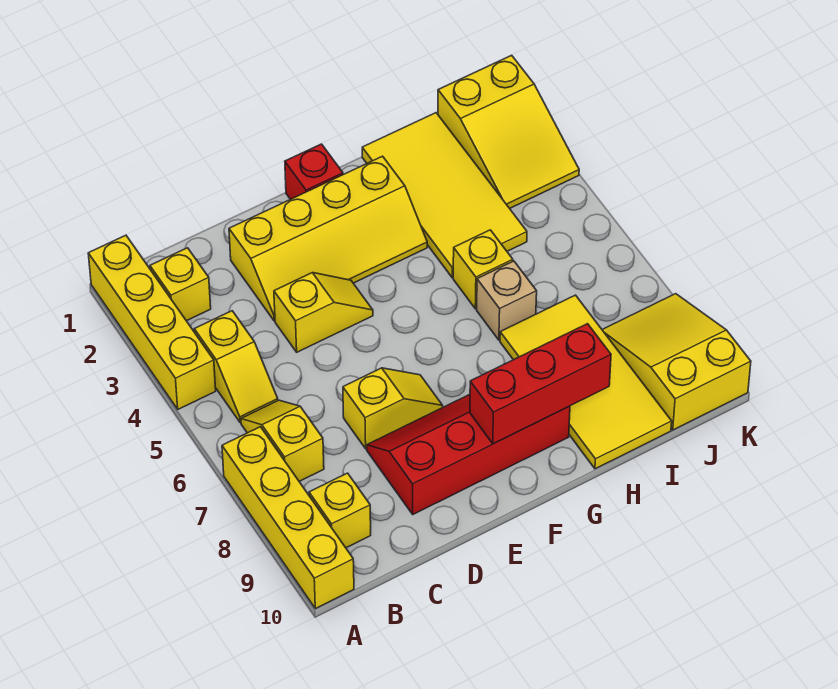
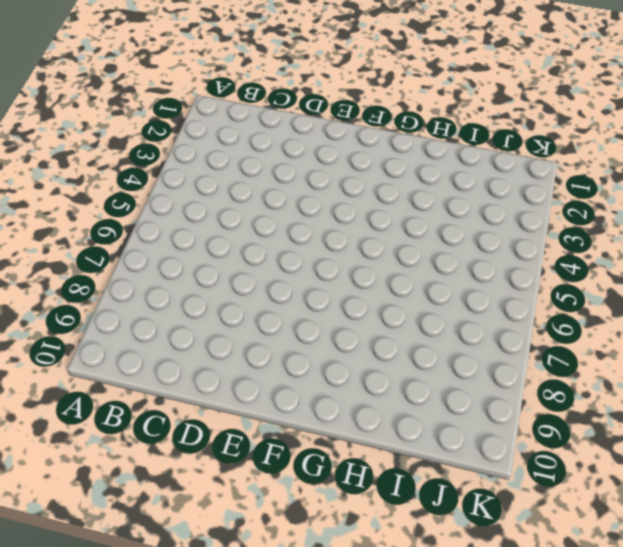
none -> yellow 1x4 brick [88,235,216,409]
none -> yellow 1x4 brick [222,427,354,609]
none -> yellow 1x1 brick [150,248,211,321]

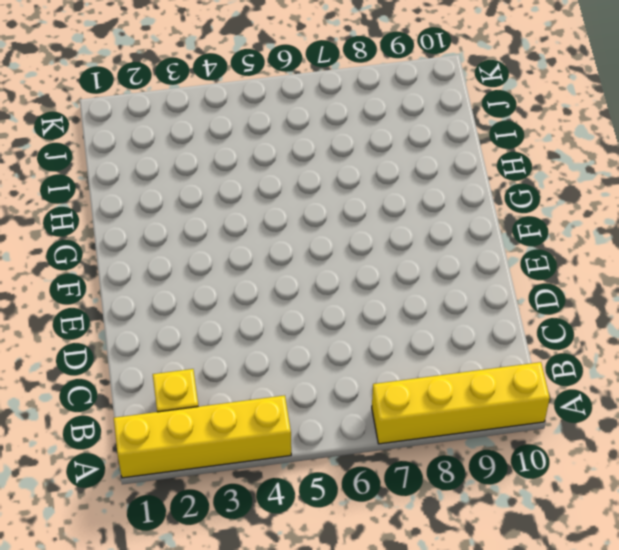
none -> yellow 1x2 slope [194,311,278,423]
none -> yellow 1x2 slope [241,400,324,481]
none -> yellow 1x1 brick [309,473,371,548]

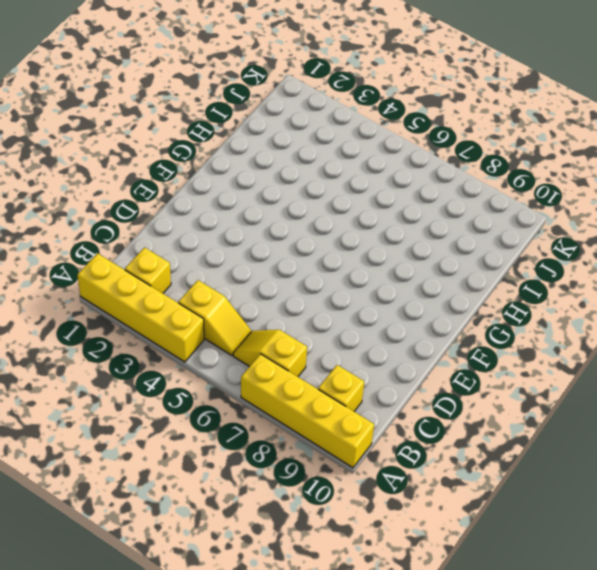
none -> yellow 2x4 slope [229,156,427,321]
none -> yellow 1x2 slope [274,273,373,352]
none -> yellow 1x2 slope [343,368,443,449]

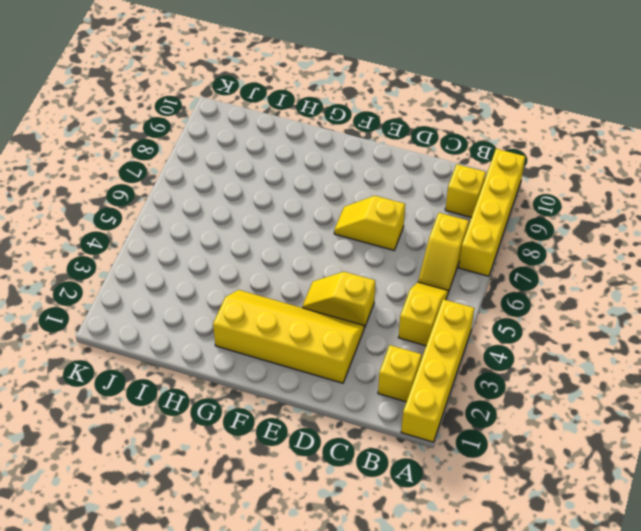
none -> red 2x4 slope [367,394,570,514]
none -> red 1x1 brick [285,144,343,199]
none -> yellow 2x4 tile [362,113,527,278]

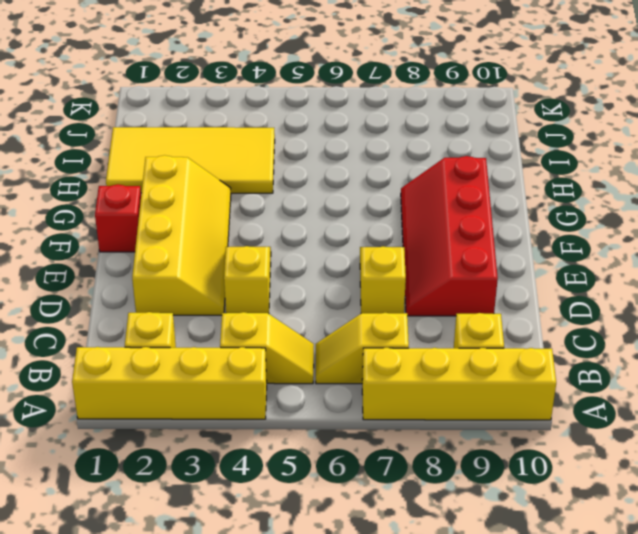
none -> yellow 1x1 brick [453,230,513,309]
none -> tan 1x1 brick [477,261,537,340]
none -> yellow 2x4 tile [500,295,672,469]

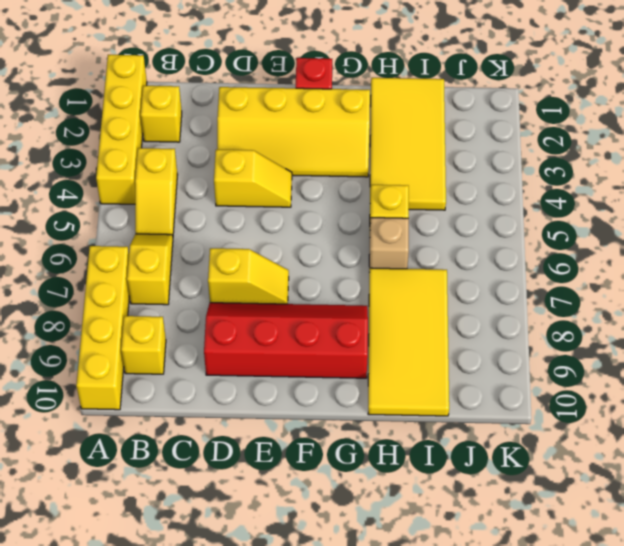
none -> yellow 2x3 slope [438,55,579,208]
none -> yellow 2x3 slope [602,294,751,430]
none -> red 1x3 brick [470,324,611,444]

